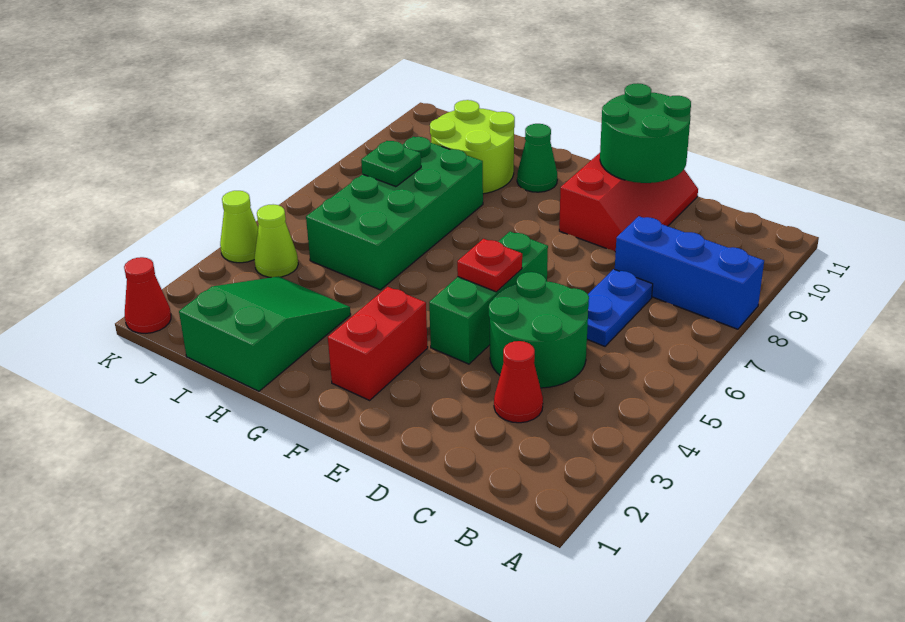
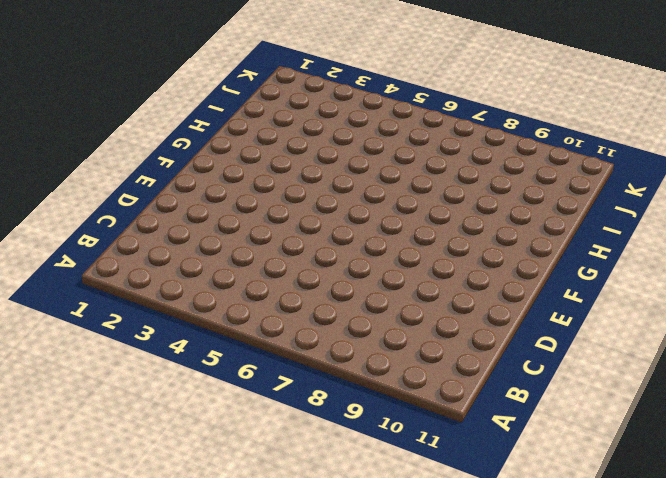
none -> blue 1x3 brick [615,216,764,329]
none -> red 1x1 cone [494,341,543,423]
none -> green 2x2 round brick [489,272,589,388]

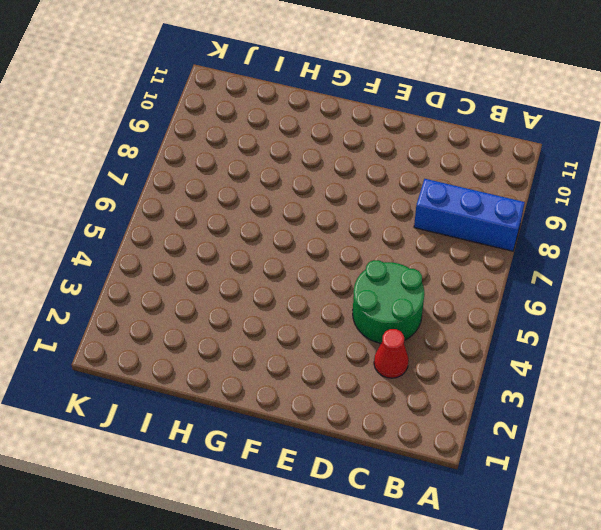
none -> blue 1x2 plate [587,269,653,346]
none -> red 2x3 slope [559,153,698,252]
none -> green 1x3 brick [429,232,548,364]

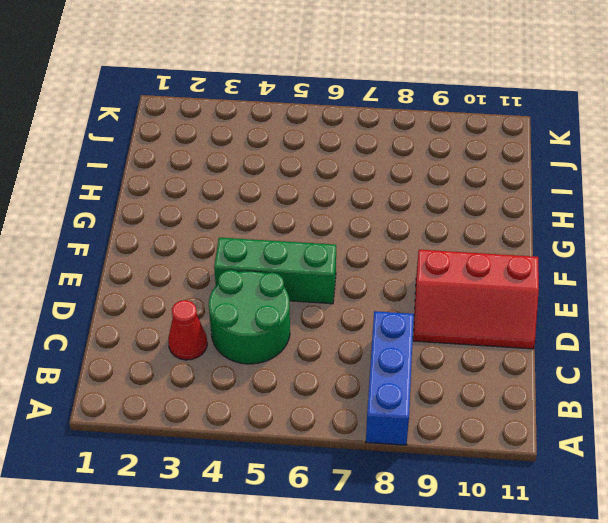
none -> blue 1x2 plate [587,269,653,346]
none -> red 1x2 brick [328,287,428,400]
none -> green 1x1 cone [517,124,557,192]

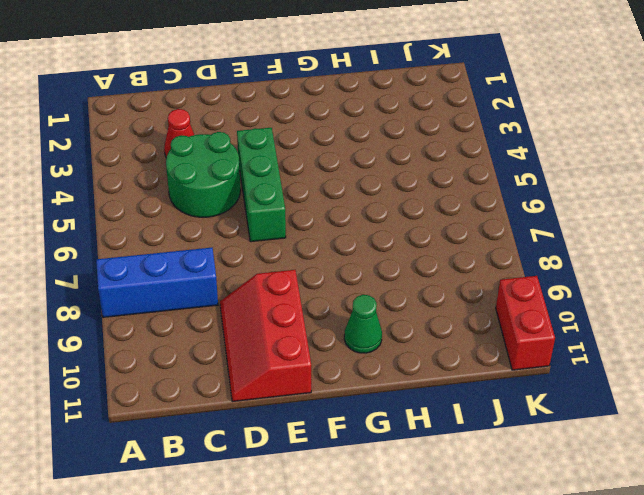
red 1x2 brick [496,276,555,370] -> red 1x2 brick moved to [328,287,428,400]
none -> blue 1x2 plate [587,269,653,346]
none -> green 2x3 slope [179,276,351,391]
none -> green 2x4 brick [306,137,483,290]

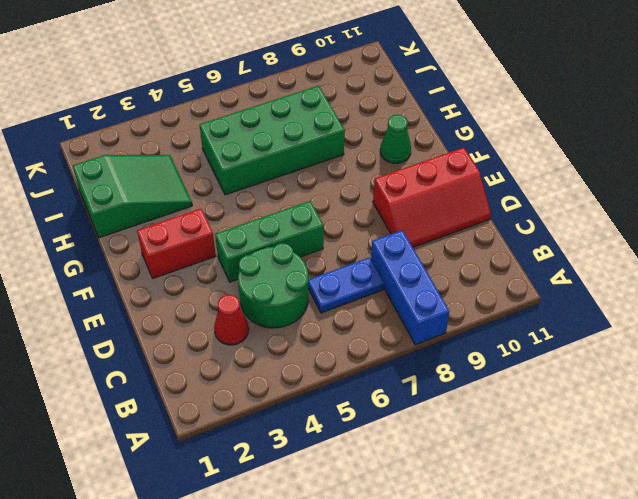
none -> lime 2x2 round brick [430,100,515,194]
none -> lime 1x1 cone [254,204,298,277]
none -> red 1x1 cone [124,257,171,333]

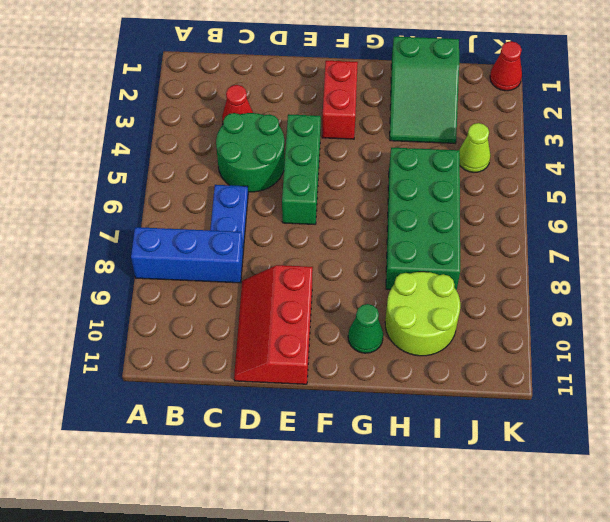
none -> lime 1x1 cone [220,191,258,263]
none -> green 2x2 round brick [600,83,691,183]
none -> red 1x1 plate [457,239,522,292]

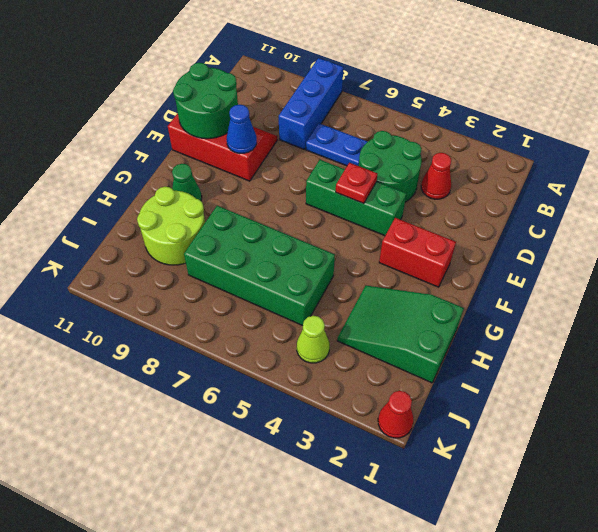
blue 1x1 cone [227,105,257,154] -> none
none -> lime 1x1 cone [220,191,258,263]
none -> green 1x1 plate [361,141,421,187]

